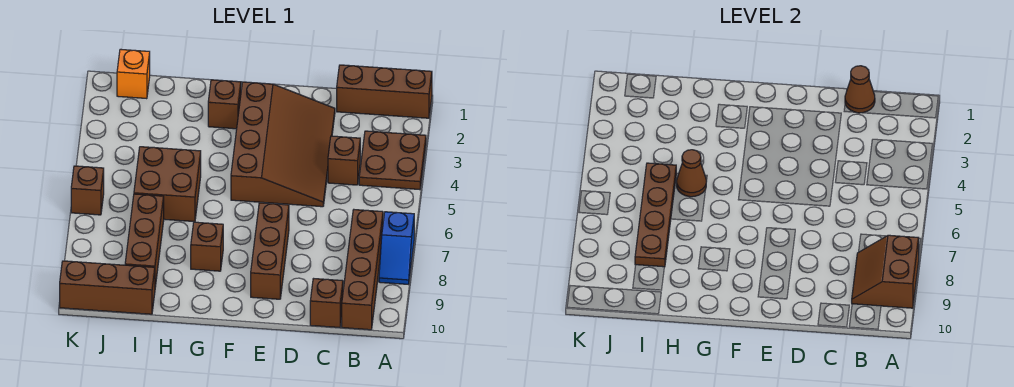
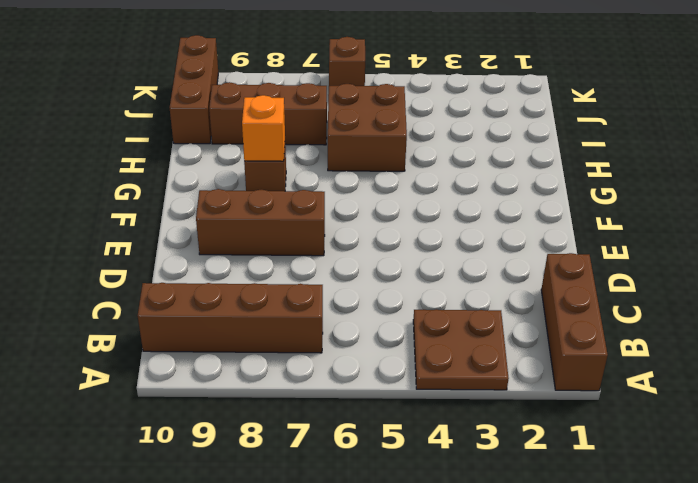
orange 1x1 brick [242,95,285,161] -> orange 1x1 brick moved to [117,49,150,99]
none -> blue 1x2 slope [379,212,414,284]
none -> brown 1x1 brick [328,136,360,185]
none -> brown 1x1 brick [310,279,343,328]

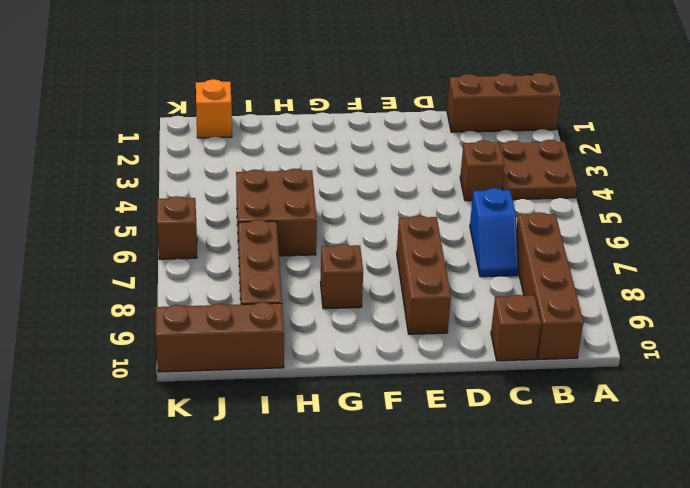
blue 1x2 slope [470,188,518,277] -> blue 1x2 slope moved to [379,212,414,284]
none -> brown 3x4 slope [231,82,335,207]
none -> brown 1x1 brick [208,80,241,129]
none -> brown 2x2 slope [852,235,919,308]

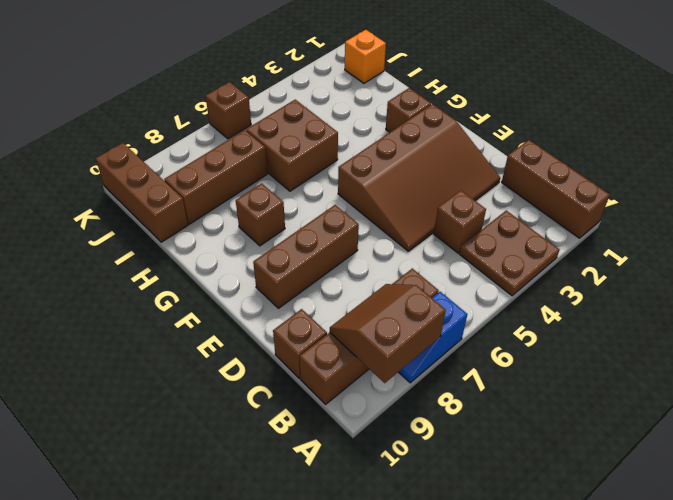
none -> brown 1x1 cone [845,66,875,113]
none -> brown 1x1 cone [677,150,706,197]
none -> brown 1x4 plate [635,163,676,267]

